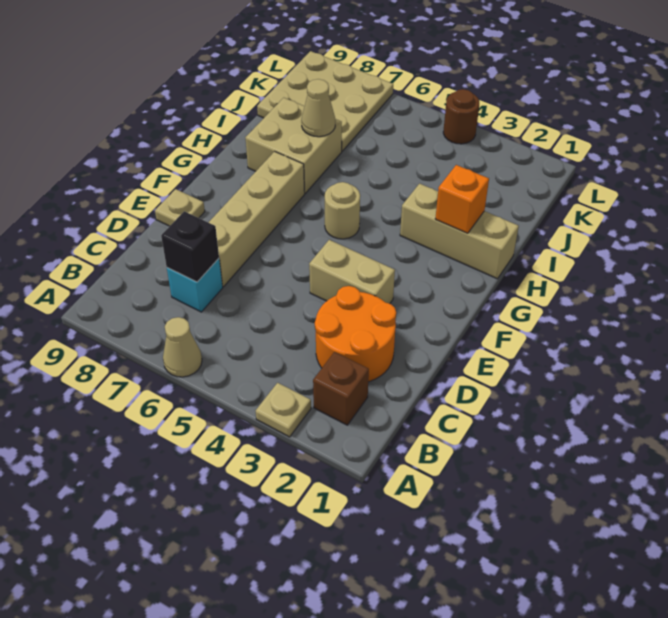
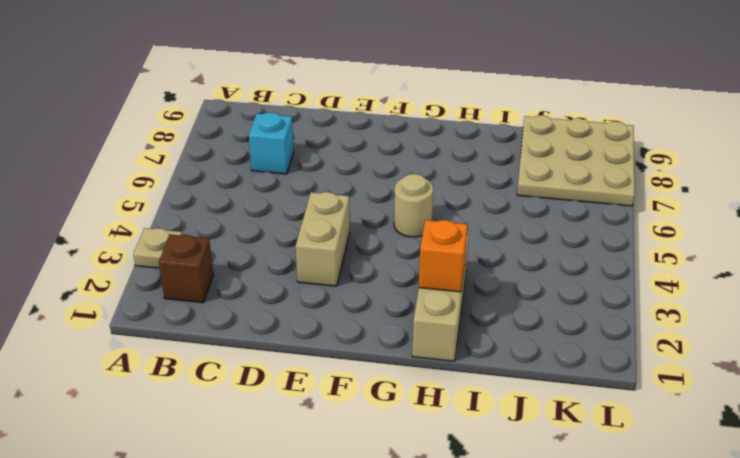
none -> tan 1x1 cone [163,317,202,377]
none -> orange 2x2 round brick [315,286,396,382]
none -> tan 1x4 brick [209,151,305,287]

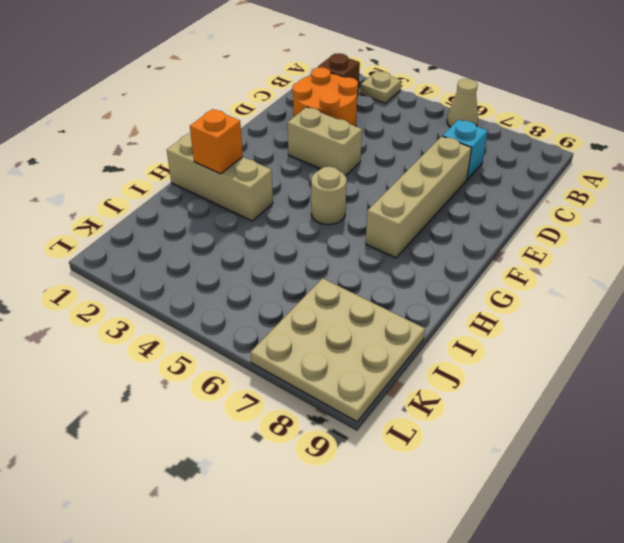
none -> tan 1x1 plate [155,189,205,226]
none -> tan 2x2 brick [245,98,342,193]
none -> brown 1x1 round brick [443,89,479,144]

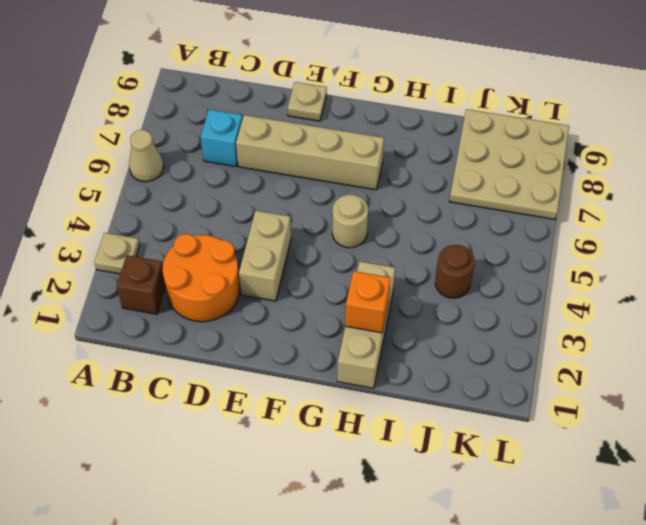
brown 1x1 round brick [435,245,475,298] -> brown 1x1 round brick moved to [443,89,479,144]
none -> tan 2x2 brick [245,98,342,193]
none -> black 1x1 brick [161,211,219,282]
none -> tan 1x1 cone [301,79,335,137]

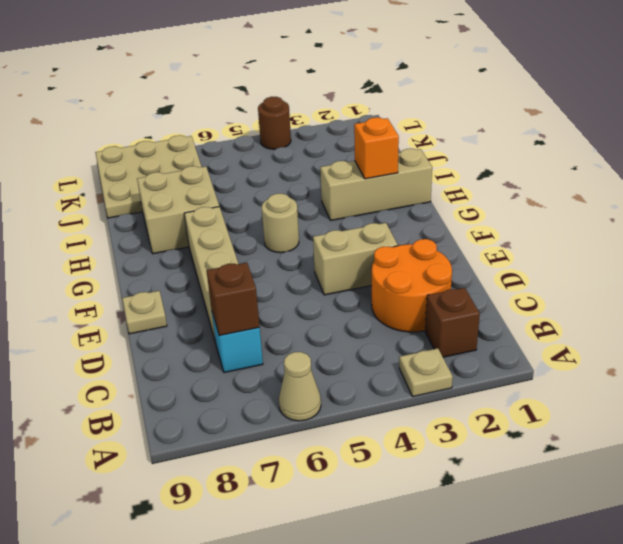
brown 1x1 brick [206,263,260,336] -> black 1x1 brick [161,211,219,282]
none -> tan 1x1 cone [301,79,335,137]

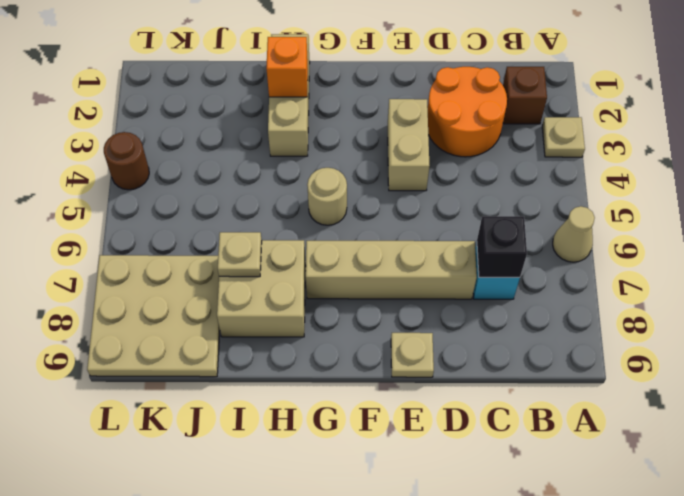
tan 1x1 plate [218,232,262,277] -> tan 1x1 cone [301,79,335,137]

